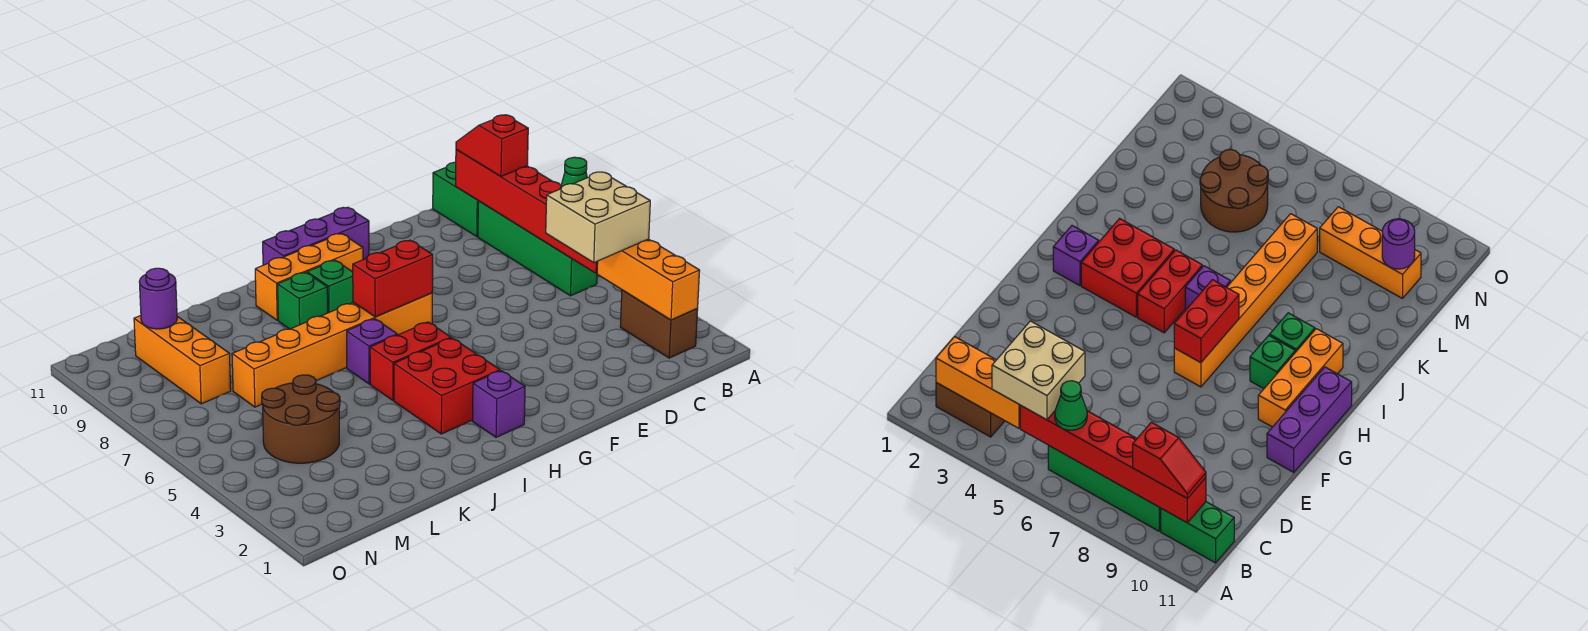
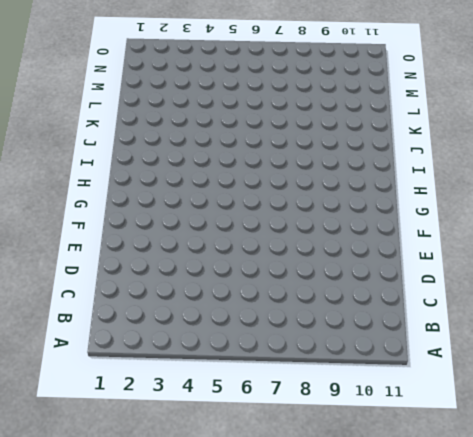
none -> brown 1x2 brick [620,290,698,358]
none -> green 1x4 brick [478,201,597,296]
none -> green 1x2 brick [433,162,478,237]

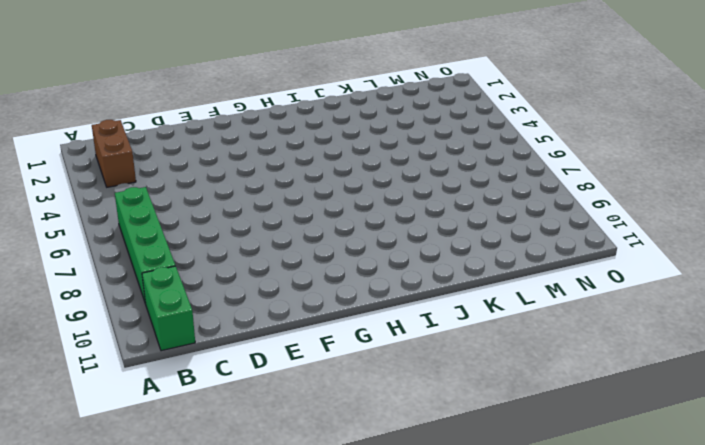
none -> purple 1x3 brick [263,207,369,265]
none -> orange 1x6 brick [232,293,432,407]
none -> orange 1x3 brick [255,233,363,320]

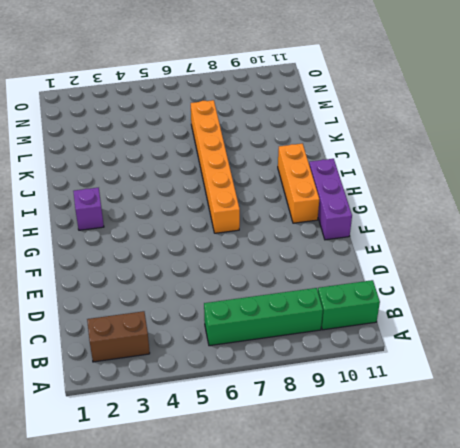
none -> red 2x2 brick [394,338,500,434]
none -> red 1x2 brick [370,322,451,400]
none -> green 1x1 brick [307,260,353,313]

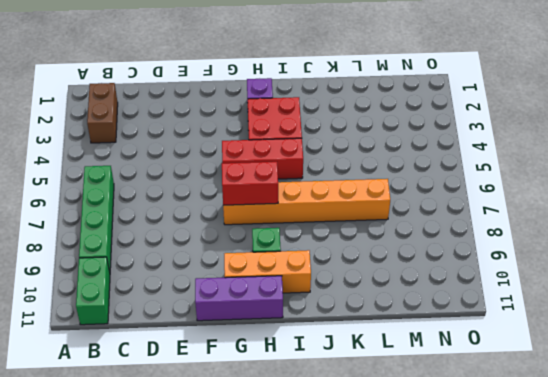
red 1x3 brick [222,138,303,179] -> red 1x2 brick [370,322,451,400]
none -> purple 1x1 brick [347,319,397,384]
none -> green 1x1 brick [278,272,328,329]
none -> brown 2x2 round brick [262,375,340,463]

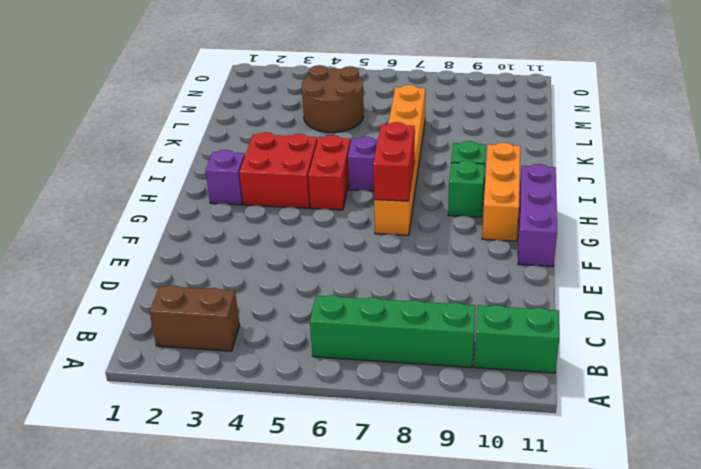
none -> orange 1x3 brick [134,316,231,404]
none -> orange 1x3 brick [597,239,700,320]
none -> red 1x6 brick [456,150,598,273]

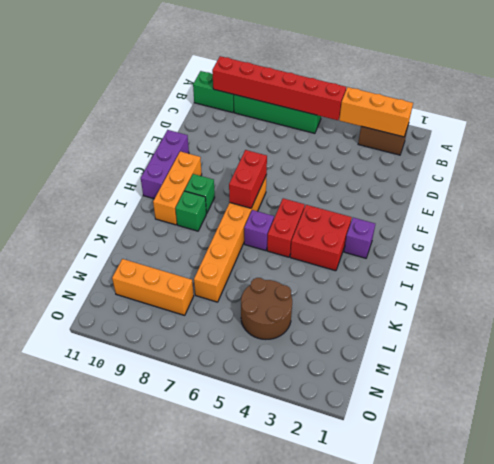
none -> purple 1x1 round brick [139,268,177,329]
none -> tan 2x2 brick [546,172,650,263]
none -> green 1x1 cone [560,157,587,189]

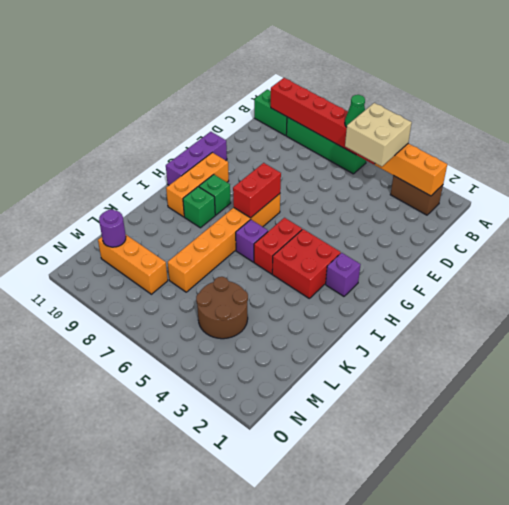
none -> red 1x2 slope [456,115,528,176]

